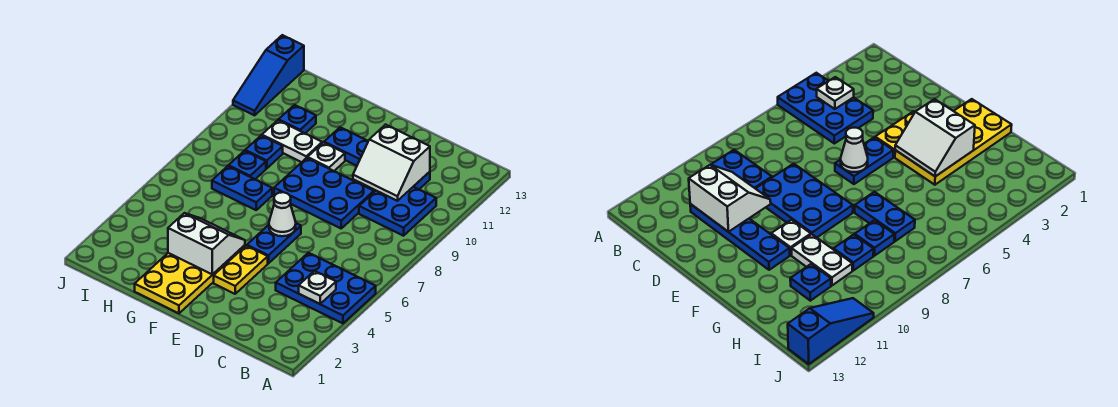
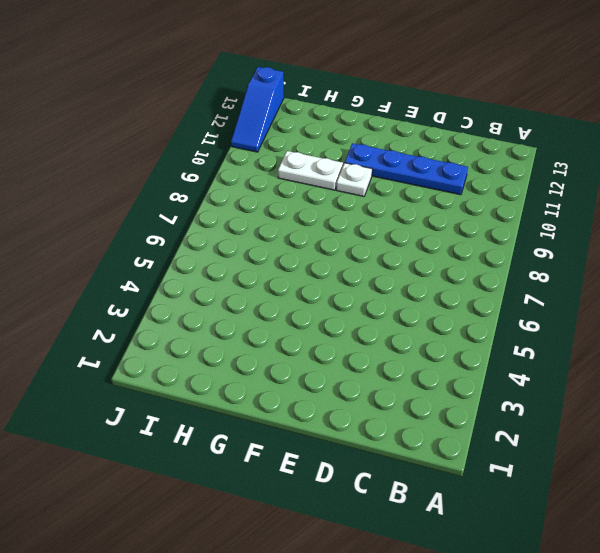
none -> blue 2x3 plate [276,253,376,323]
none -> blue 2x2 plate [359,187,436,236]
none -> blue 2x3 plate [274,158,374,228]

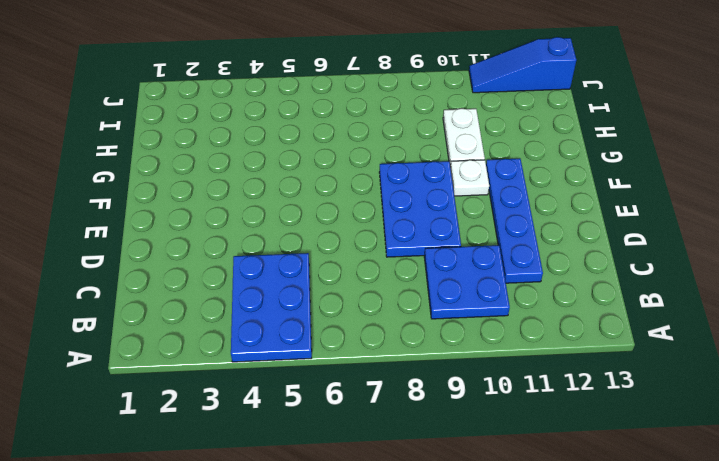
none -> yellow 1x2 plate [214,246,268,294]
none -> blue 1x2 plate [247,223,301,263]
none -> yellow 2x4 plate [135,245,245,313]

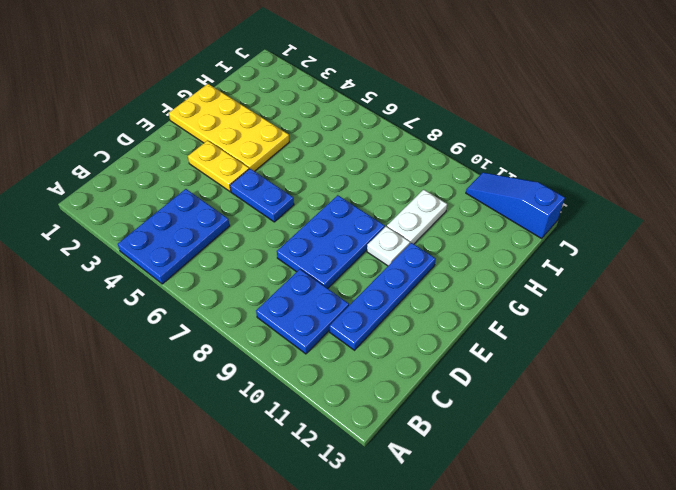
none -> blue 1x2 plate [212,166,272,210]
none -> blue 1x1 plate [229,151,266,179]
none -> blue 1x1 plate [245,136,283,168]

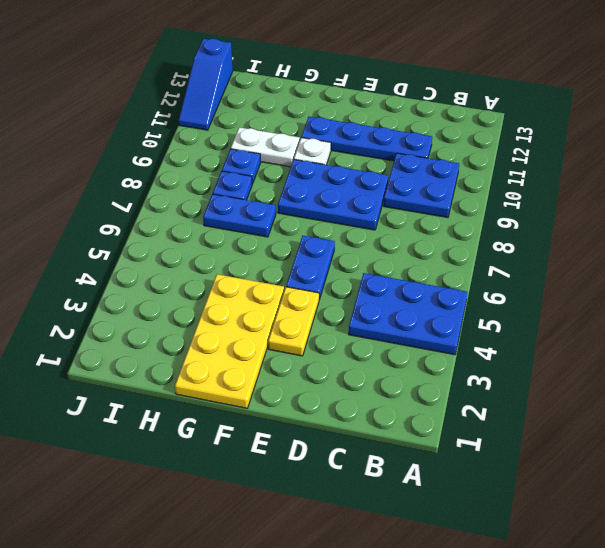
none -> blue 1x1 plate [279,105,316,133]
none -> white 1x1 plate [299,271,336,304]
none -> white 2x2 slope [353,125,430,201]

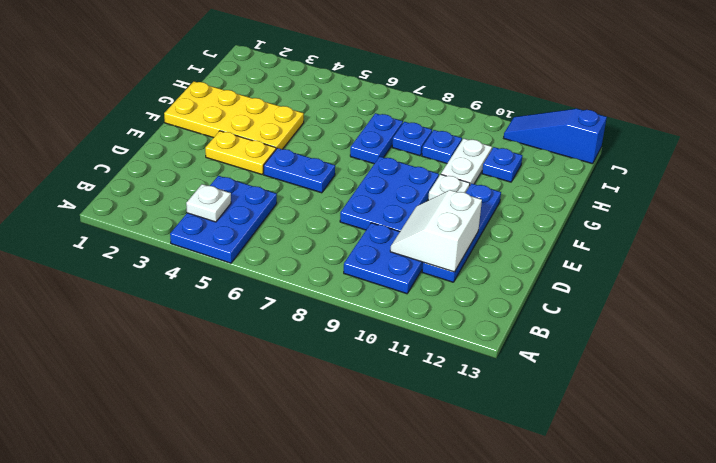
none -> white 1x1 cone [269,192,296,236]
none -> white 2x2 slope [168,213,245,275]

